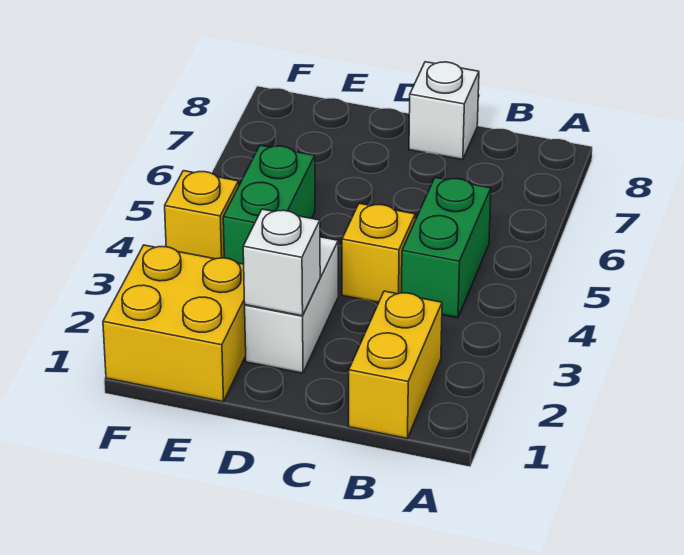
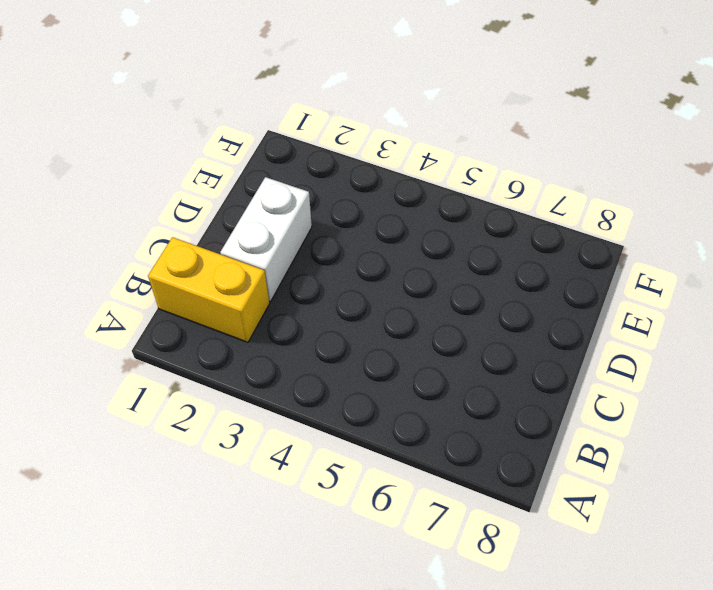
white 1x2 brick [220,177,312,302] -> white 1x2 brick turned to [245,237,338,373]
none -> green 1x2 brick [401,178,491,318]
none -> yellow 1x1 brick [342,203,415,303]

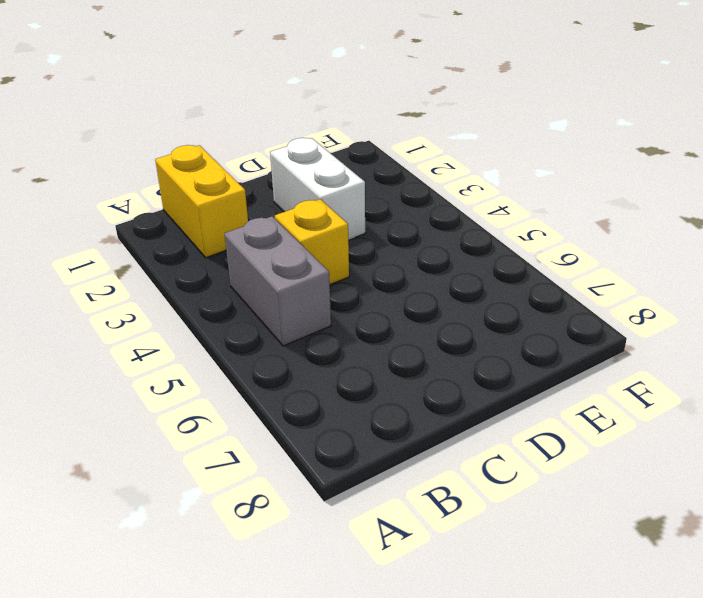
grey 1x2 brick [225,216,331,346] -> green 1x2 brick [401,178,491,318]
none -> white 1x1 brick [409,62,479,160]
none -> yellow 2x2 brick [103,245,246,402]

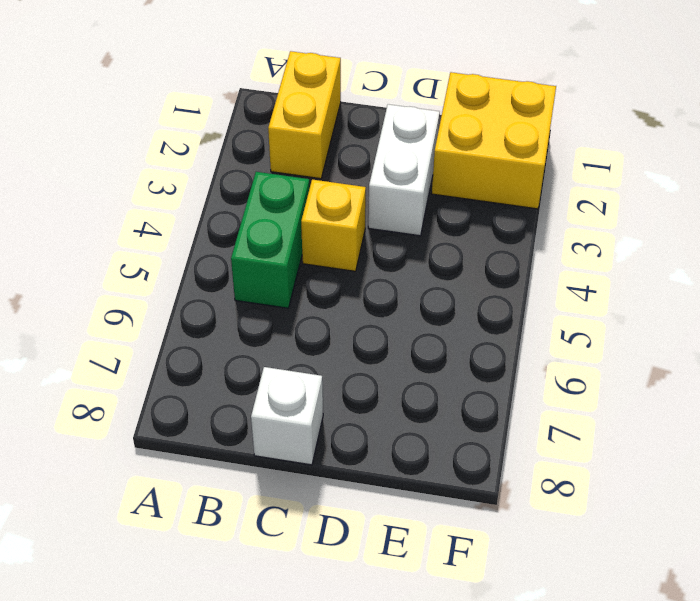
none -> green 1x2 brick [223,145,315,264]
none -> yellow 1x1 brick [165,171,239,259]

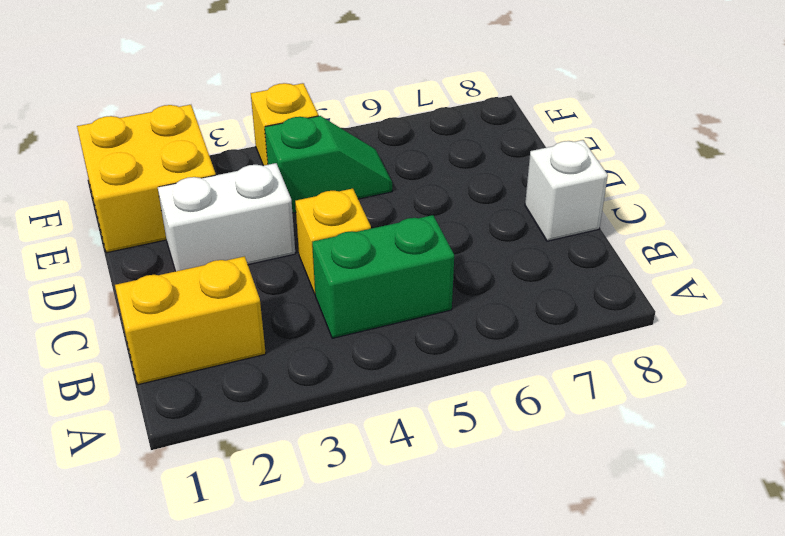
green 1x2 slope [265,116,392,213] -> green 1x2 brick [223,145,315,264]
none -> white 1x1 brick [243,209,320,316]

